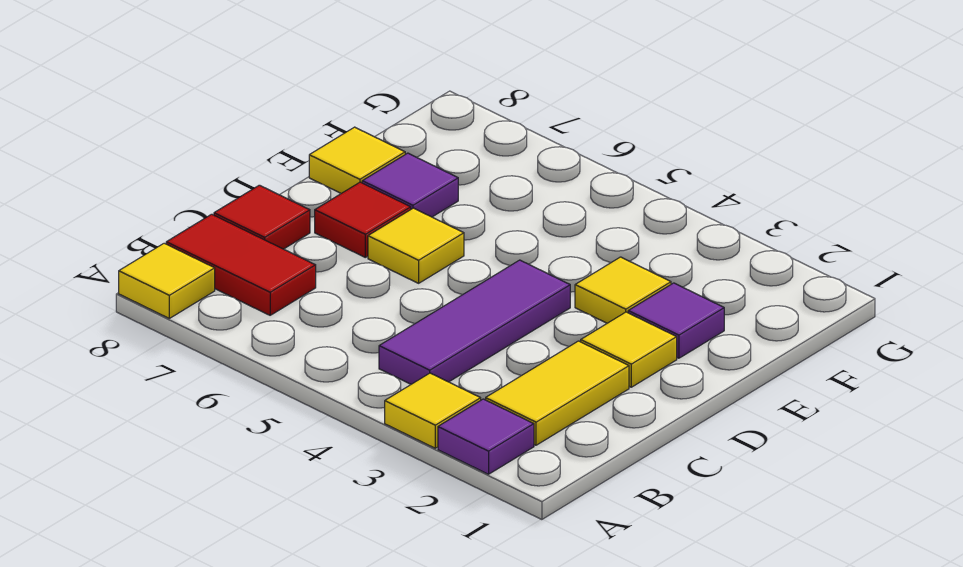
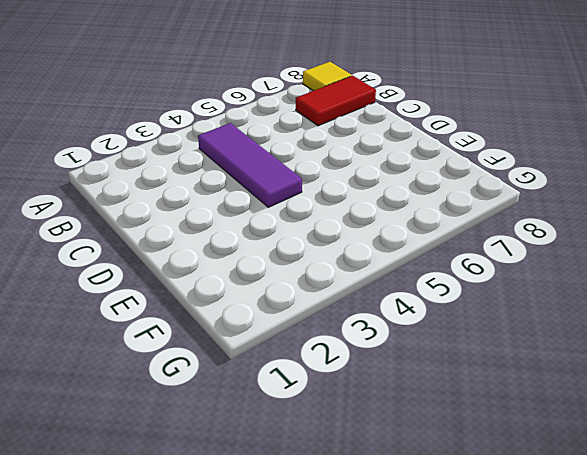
none -> purple 1x1 tile [438,399,534,474]
none -> yellow 1x1 tile [385,373,481,448]
none -> yellow 1x2 tile [486,341,629,445]

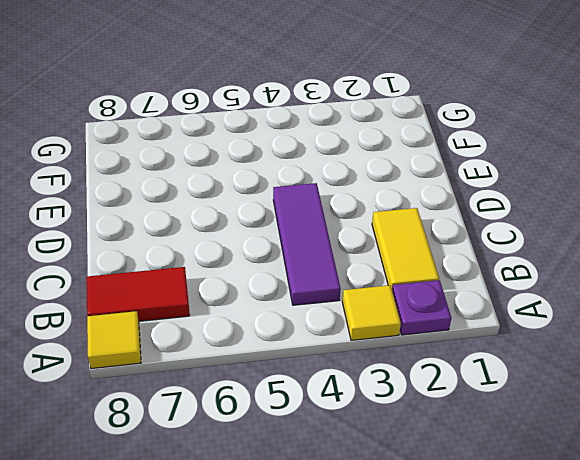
purple 1x1 plate [392,280,451,335] -> purple 1x1 tile [438,399,534,474]
none -> red 1x1 tile [214,185,310,249]
none -> yellow 1x1 tile [581,312,677,387]
none -> yellow 1x1 tile [368,208,464,283]

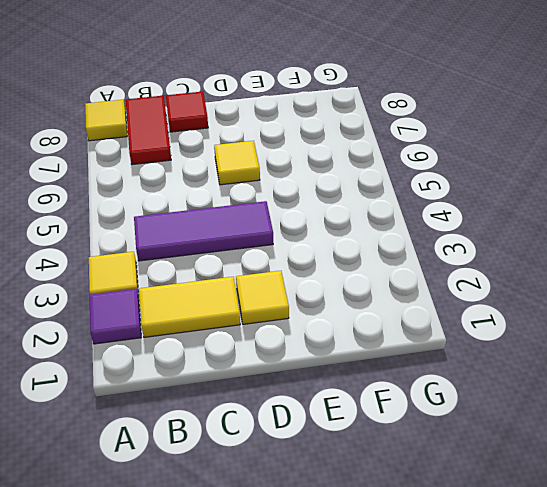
none -> red 1x1 tile [315,182,411,257]
none -> purple 1x1 tile [628,283,724,358]
none -> yellow 1x1 tile [575,257,671,323]

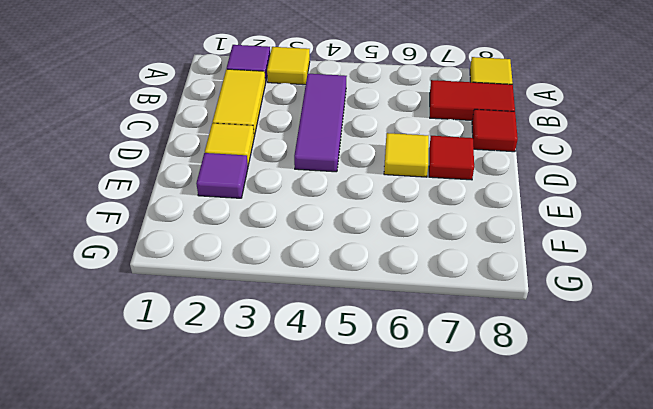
none -> yellow 1x1 tile [575,257,671,323]
none -> purple 1x1 tile [362,153,458,217]
none -> yellow 1x1 tile [309,127,405,193]

